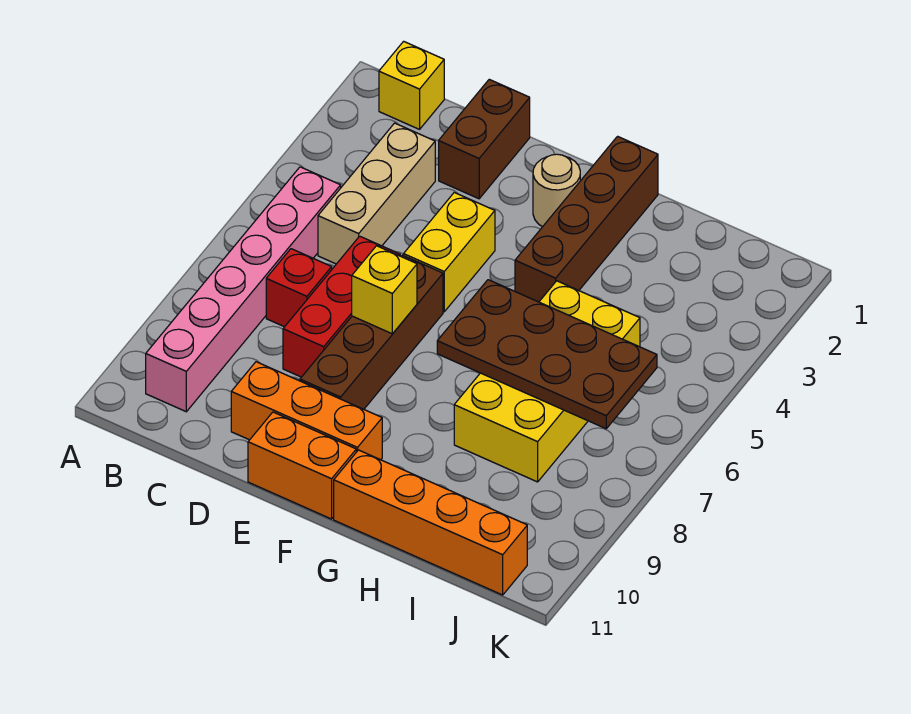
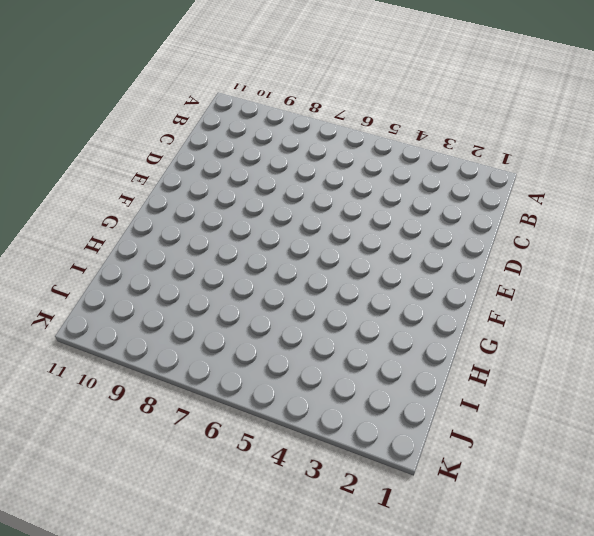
none -> yellow 1x1 brick [379,41,444,129]
none -> pink 1x6 brick [146,167,341,412]
none -> tan 1x3 brick [318,123,435,264]

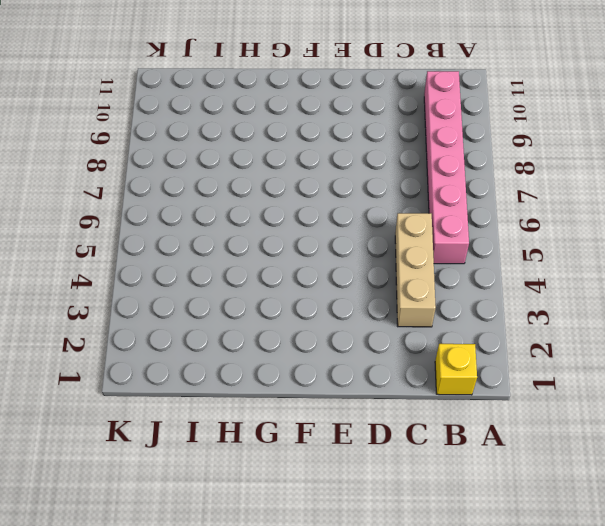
none -> red 1x1 brick [266,249,332,327]
none -> brown 1x2 brick [439,79,530,199]
none -> red 1x3 brick [283,236,400,377]

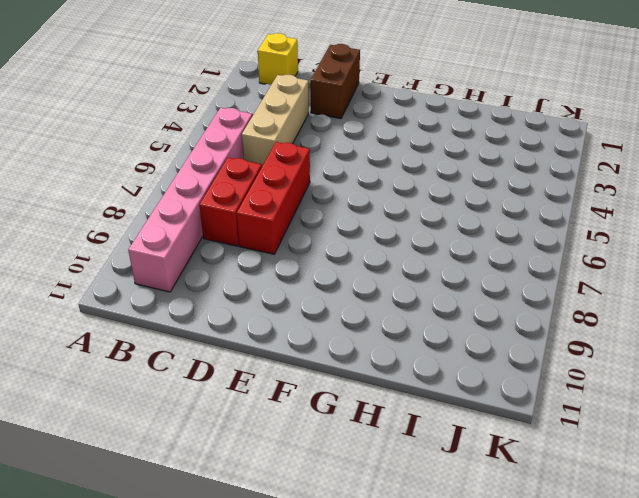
red 1x2 brick [199,157,262,246] -> red 1x1 brick [266,249,332,327]
none -> orange 1x3 brick [231,362,382,460]
none -> yellow 1x2 brick [404,193,495,312]
none -> brown 1x4 brick [300,255,443,409]

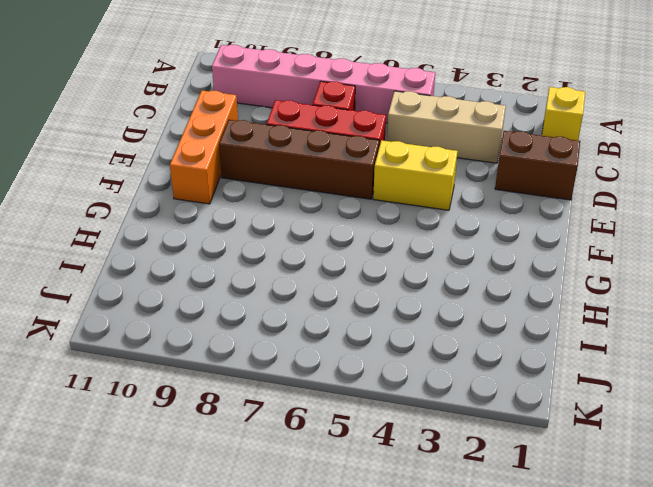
none -> orange 1x2 brick [248,412,356,519]
none -> tan 1x1 round brick [533,154,580,227]
none -> brown 1x4 brick [515,136,658,302]

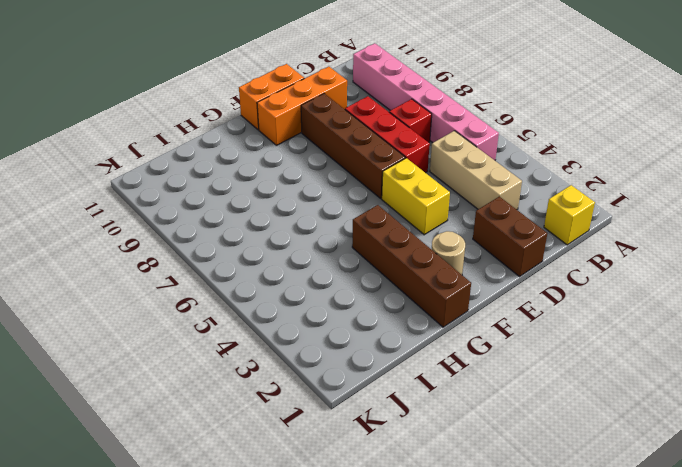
none -> orange 1x4 brick [334,450,527,595]
none -> yellow 2x4 brick [454,281,640,482]
none -> yellow 1x1 brick [352,246,417,334]

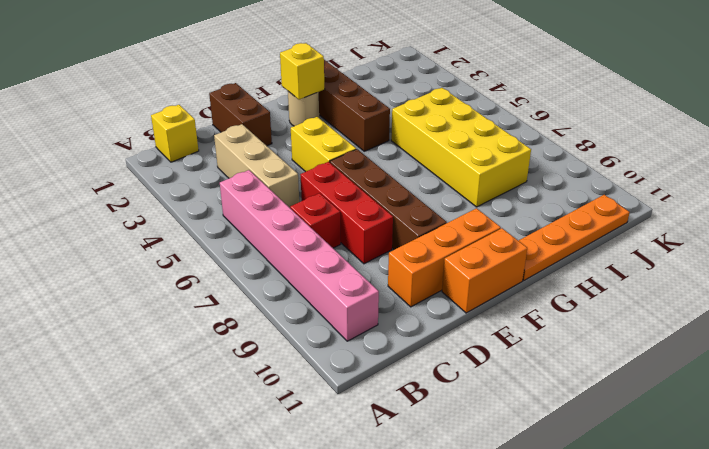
yellow 1x1 brick [280,43,325,100] -> yellow 1x1 brick moved to [352,246,417,334]
orange 1x4 plate [518,195,630,280] -> orange 1x4 brick [334,450,527,595]
none -> brown 2x4 plate [437,280,657,429]

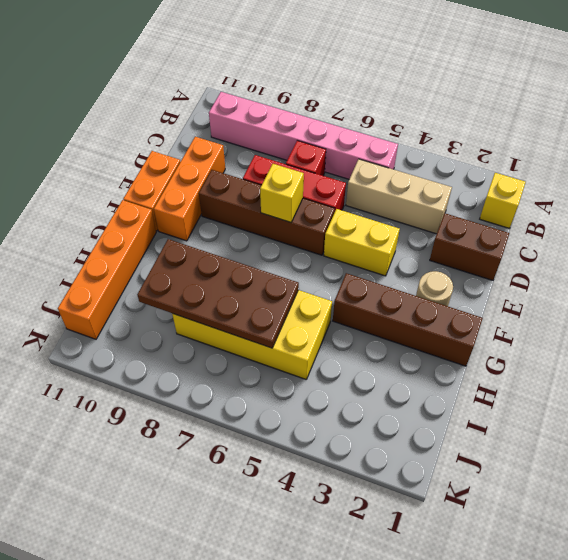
brown 2x4 plate [137,239,299,348] -> brown 2x4 plate turned to [437,280,657,429]

